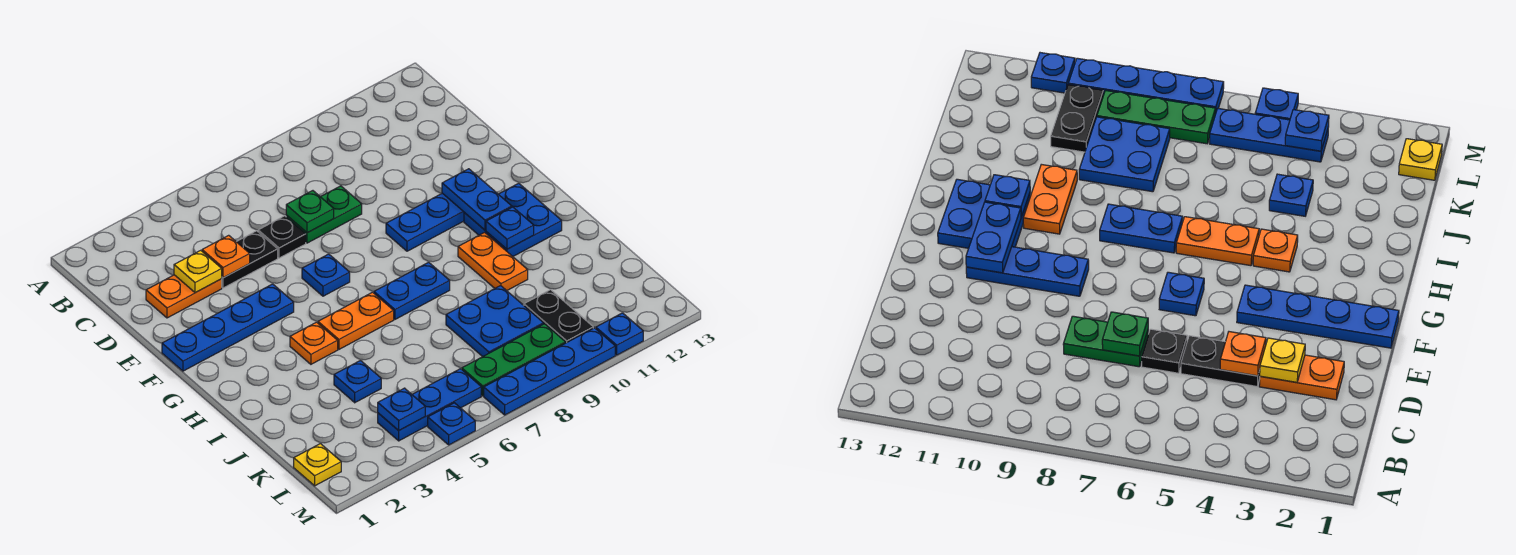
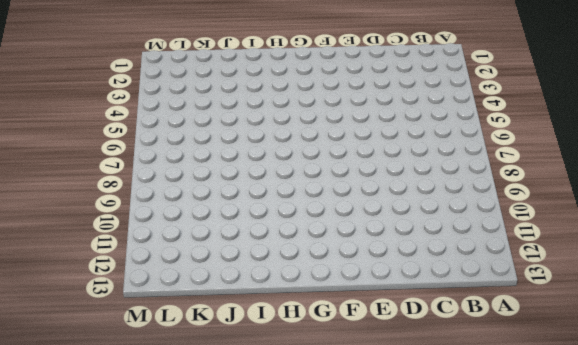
none -> orange 1x2 plate [146,275,222,318]
none -> black 1x2 plate [222,231,278,288]
none -> black 1x1 plate [258,216,306,258]

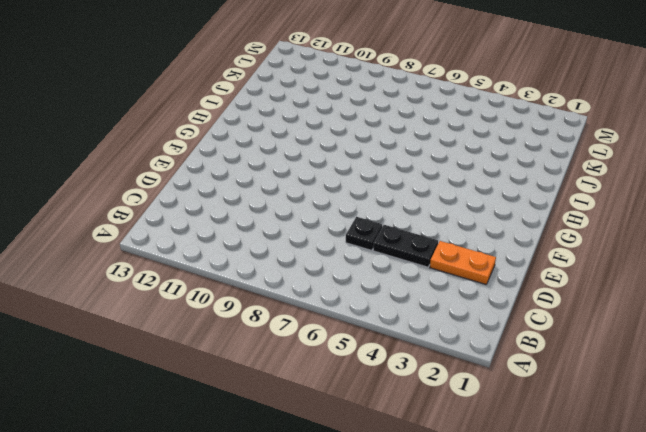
none -> green 1x2 plate [286,186,362,243]
none -> blue 1x4 plate [162,284,294,371]
none -> blue 1x1 plate [302,254,350,296]

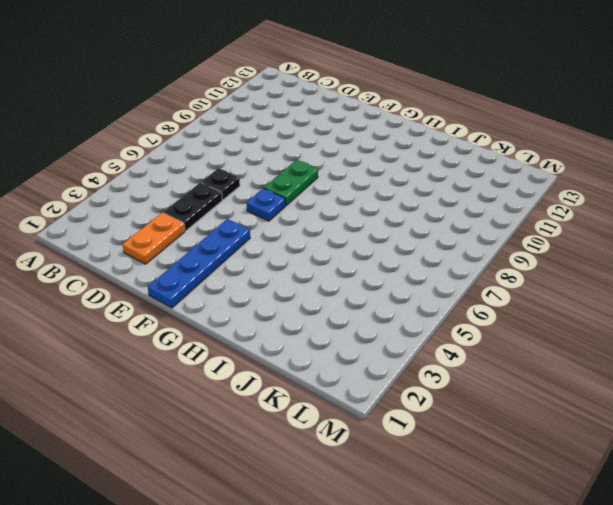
green 1x2 plate [264,160,318,206] -> green 1x2 plate moved to [286,186,362,243]
none -> blue 1x3 plate [386,193,464,251]
none -> blue 2x2 plate [464,183,562,256]
none -> orange 1x1 plate [290,322,338,364]

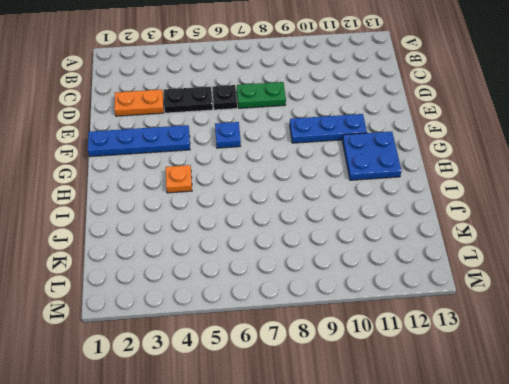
none -> orange 1x2 plate [318,292,394,349]
none -> blue 1x2 plate [374,262,450,319]
none -> orange 1x2 plate [458,232,528,291]

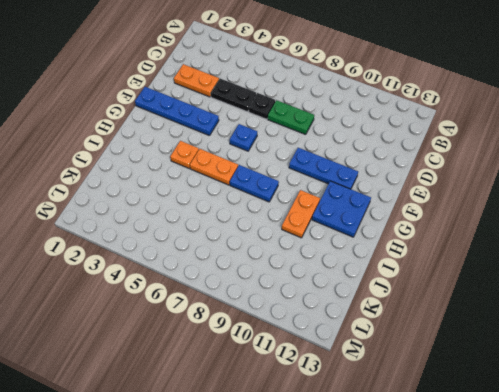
none -> blue 1x1 plate [334,361,381,403]
none -> blue 2x2 plate [446,286,543,357]
none -> black 1x2 plate [524,290,593,343]

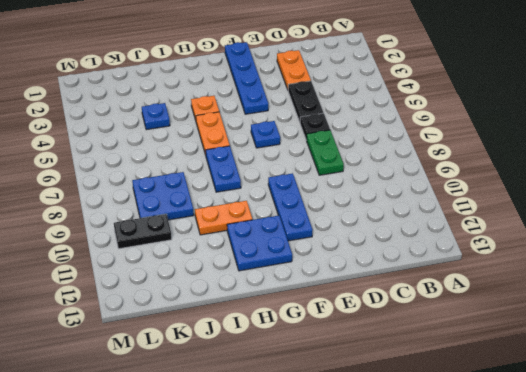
none -> yellow 1x1 plate [294,444,341,486]
none -> blue 1x3 plate [378,369,481,441]
none -> green 1x3 plate [462,324,565,396]

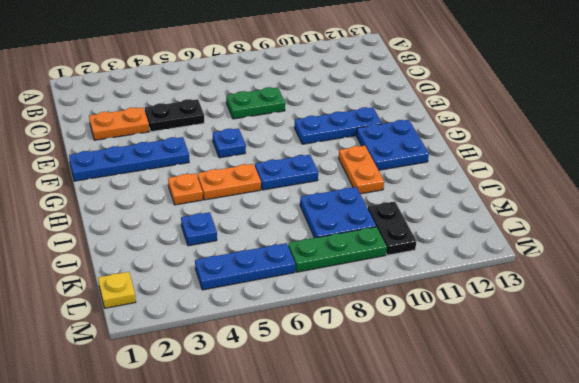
none -> black 1x1 plate [258,216,306,258]
none -> blue 1x1 plate [428,403,475,445]
none -> blue 1x4 plate [484,328,615,415]

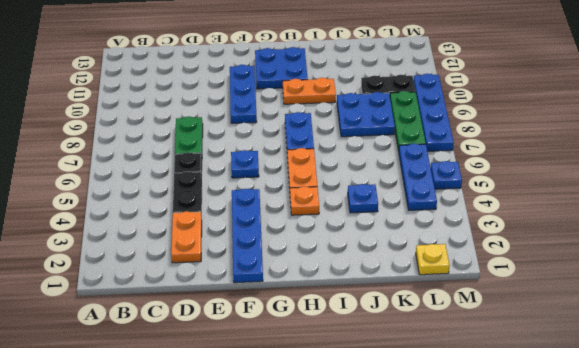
none -> blue 1x1 plate [596,313,643,355]
none -> yellow 1x1 plate [174,250,222,293]
none -> orange 1x1 plate [202,235,250,278]

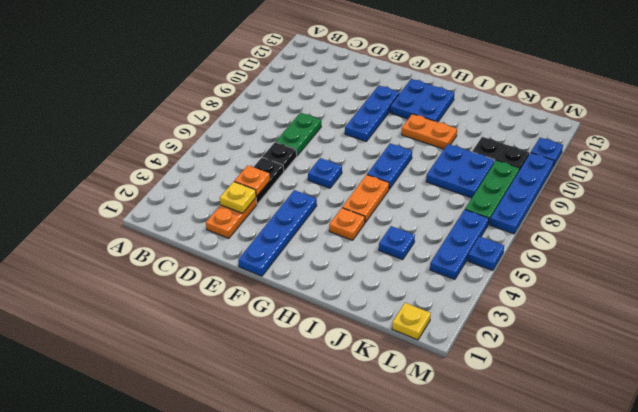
none -> green 1x1 plate [286,191,334,233]
none -> blue 1x2 plate [442,169,512,230]
none -> blue 1x1 plate [486,207,534,249]

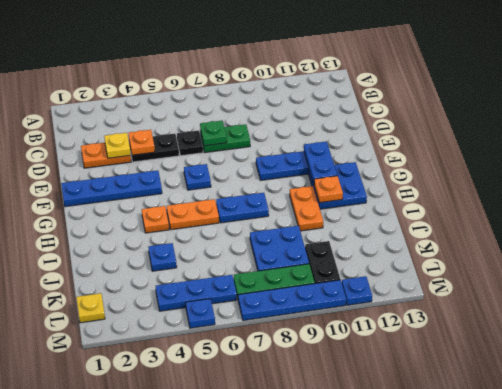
orange 1x1 plate [314,176,343,203] -> blue 1x1 plate [486,207,534,249]
none -> blue 1x1 plate [378,388,425,431]

